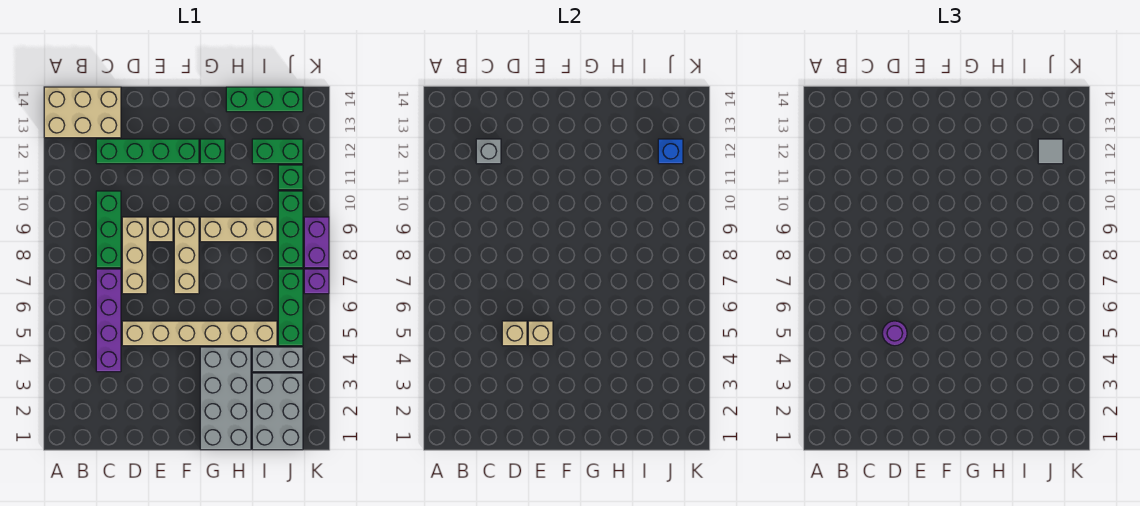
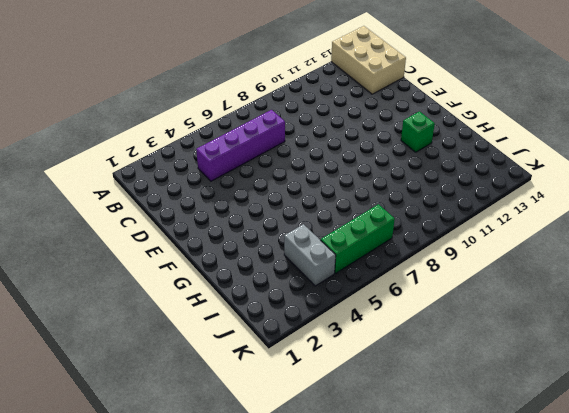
none -> green 1x3 brick [96,191,121,268]
none -> green 1x4 brick [96,139,199,164]
none -> tan 1x6 brick [122,321,277,346]

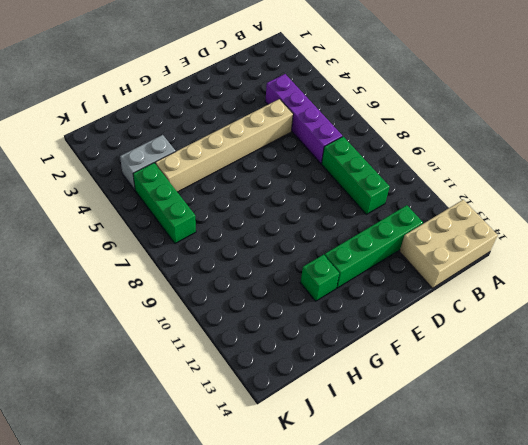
none -> tan 1x3 brick [122,217,147,294]
none -> tan 1x1 brick [148,217,173,242]
none -> tan 1x3 brick [174,217,199,294]

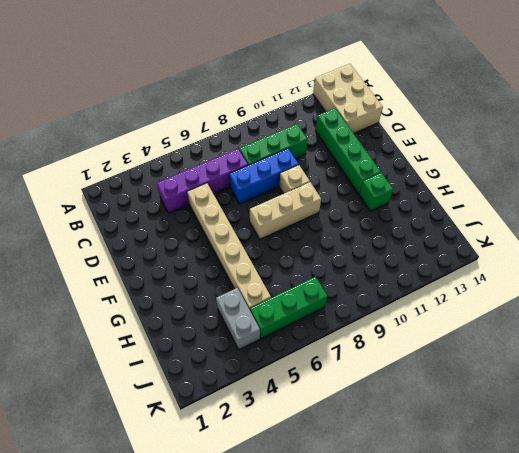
blue 1x3 brick [229,148,299,204] -> tan 1x3 brick [122,217,147,294]
none -> grey 2x4 brick [200,347,251,450]
none -> tan 1x3 brick [200,217,277,242]
none -> green 1x3 brick [226,87,303,112]

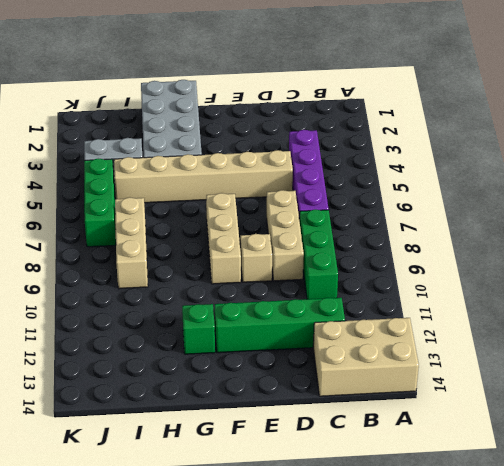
tan 1x3 brick [115,197,148,289] -> tan 1x3 brick turned to [200,217,277,242]
none -> green 1x3 brick [226,87,303,112]
none -> grey 2x3 brick [252,373,303,450]
none -> green 1x2 brick [252,139,303,164]

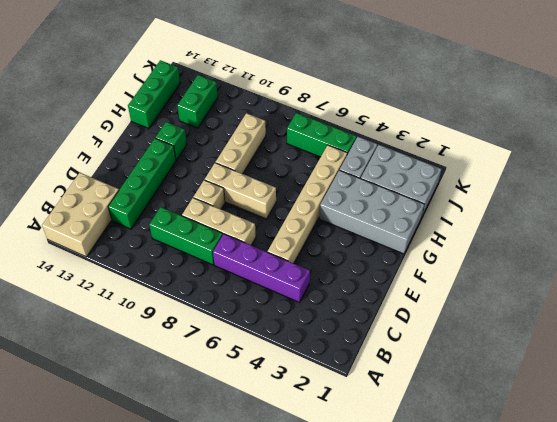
none -> green 1x3 brick [278,191,303,268]
none -> green 1x1 brick [278,165,303,190]
none -> purple 1x1 brick [304,269,329,294]

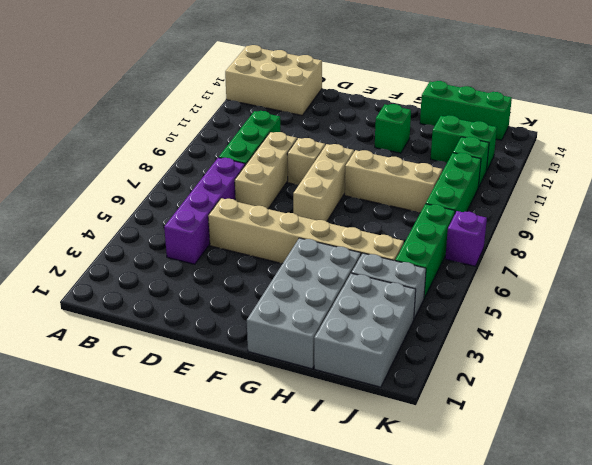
none -> green 1x4 brick [96,139,199,164]
none -> purple 1x2 brick [304,217,329,268]
none -> grey 1x1 brick [476,139,501,164]

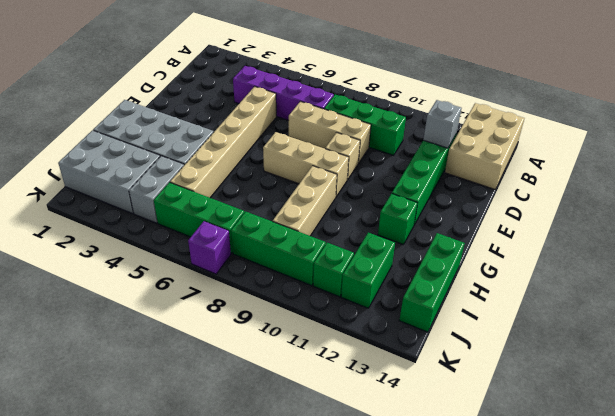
none -> purple 1x2 brick [304,217,329,268]
none -> tan 1x1 brick [502,321,527,346]
none -> tan 1x1 brick [528,321,553,346]

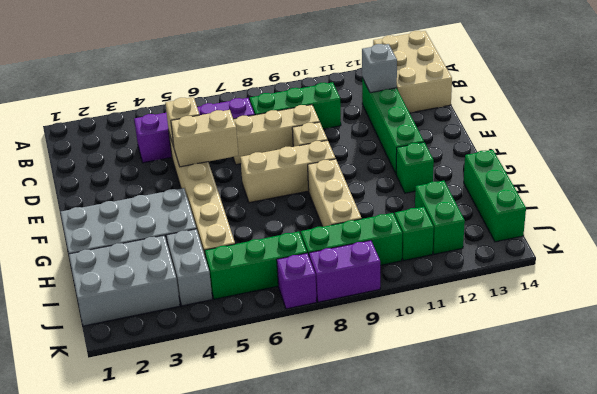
tan 1x2 brick [171,110,238,167] -> tan 1x1 brick [528,321,553,346]
none -> blue 1x1 brick [658,139,683,164]
none -> purple 1x1 round brick [882,321,907,346]
none -> grey 1x1 tile [1038,139,1063,164]

